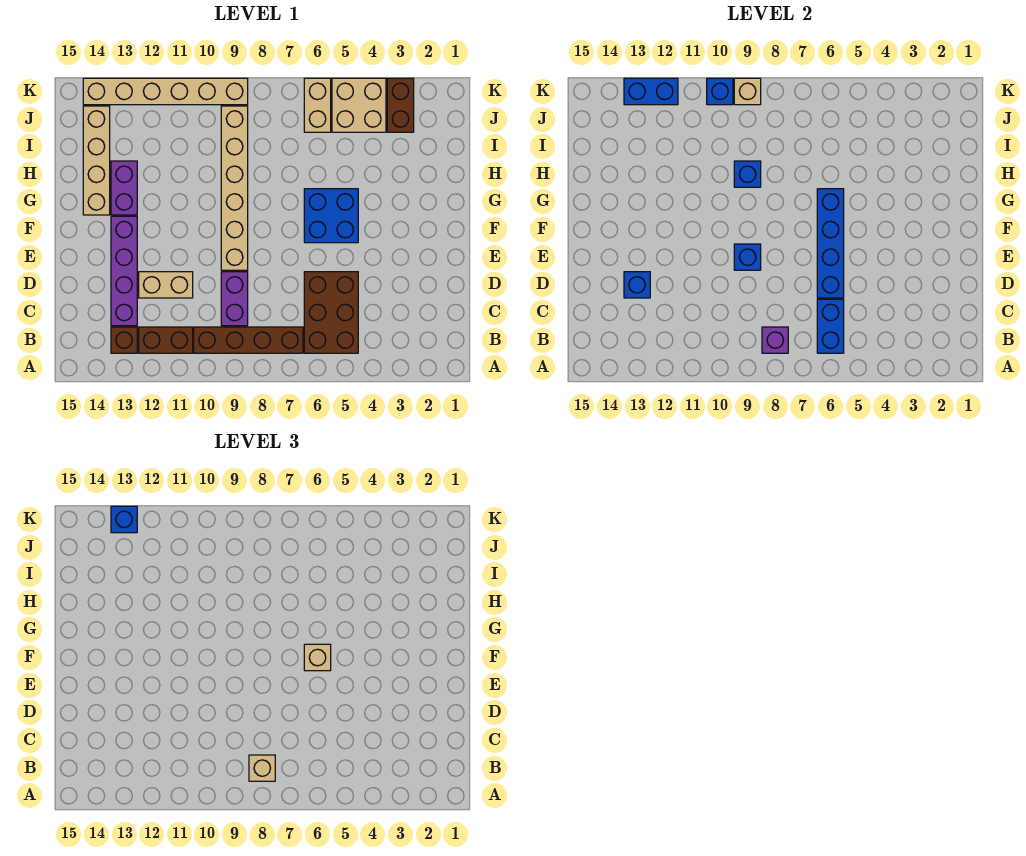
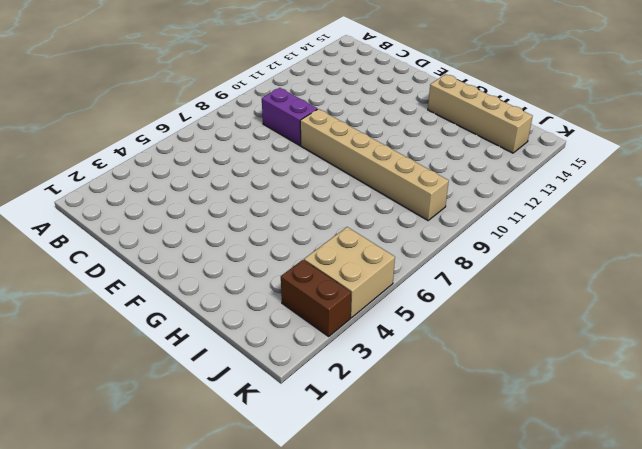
none -> brown 2x3 brick [304,272,358,353]
none -> brown 1x4 brick [194,327,303,353]
none -> brown 1x2 brick [139,327,193,353]

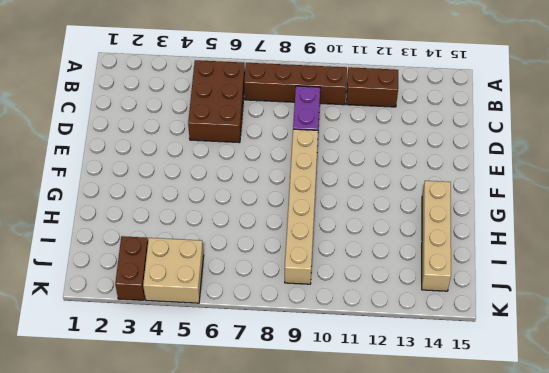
none -> brown 1x1 brick [111,327,137,353]
none -> purple 1x4 brick [111,216,137,326]
none -> tan 1x2 brick [139,272,193,298]

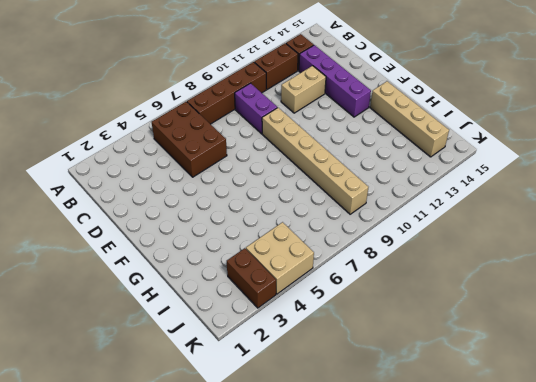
none -> blue 2x2 brick [304,189,358,243]
none -> purple 1x2 brick [111,161,137,215]
none -> tan 1x2 brick [304,78,331,132]

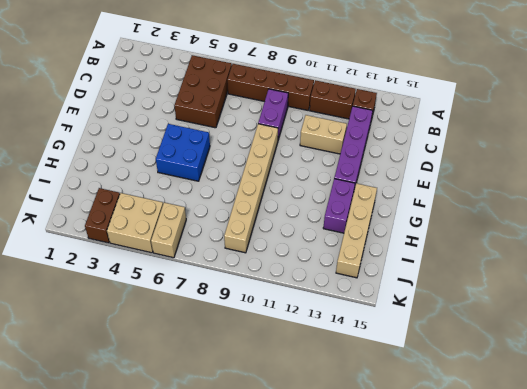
none -> tan 1x6 brick [83,78,248,105]
none -> blue 1x2 brick [817,299,844,353]
none -> purple 1x1 brick [762,327,788,353]

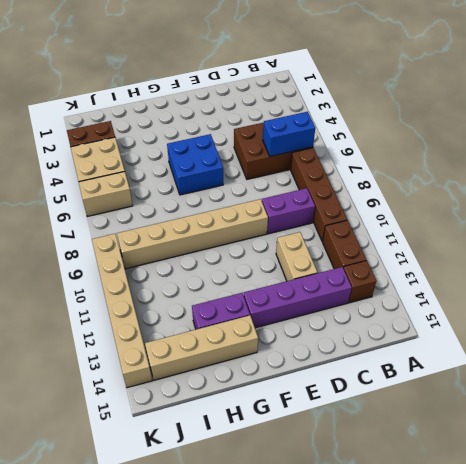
none -> purple 1x1 brick [762,327,788,353]
none -> blue 1x4 brick [817,189,844,298]
none -> blue 1x1 brick [624,272,650,298]

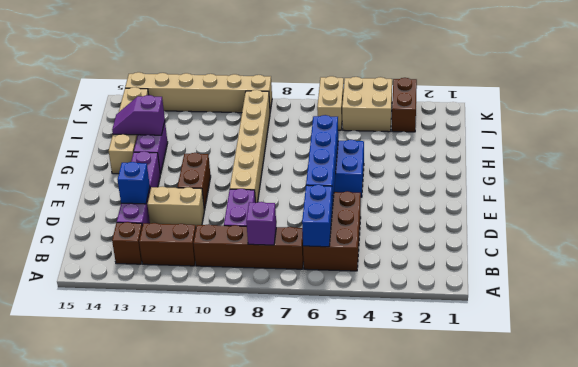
brown 1x2 brick [177,153,211,209] -> none
purple 1x2 slope [112,95,165,135] -> none
none -> blue 1x1 brick [734,244,761,270]
none -> blue 1x1 brick [734,161,761,187]
none -> tan 1x1 brick [734,78,761,105]

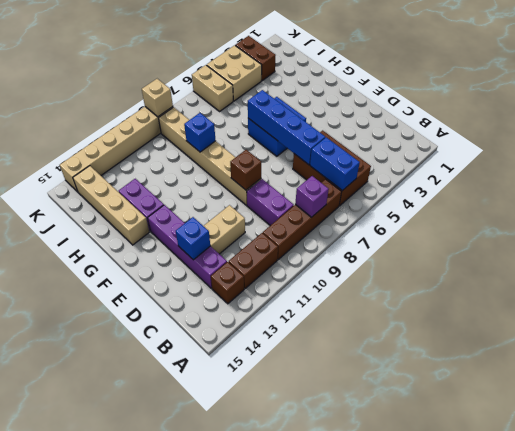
brown 1x1 brick [230,150,261,190] -> blue 1x1 brick [734,244,761,270]
none -> blue 1x1 brick [707,78,733,105]
none -> blue 1x2 brick [624,78,678,105]
none -> tan 1x1 brick [249,755,275,781]

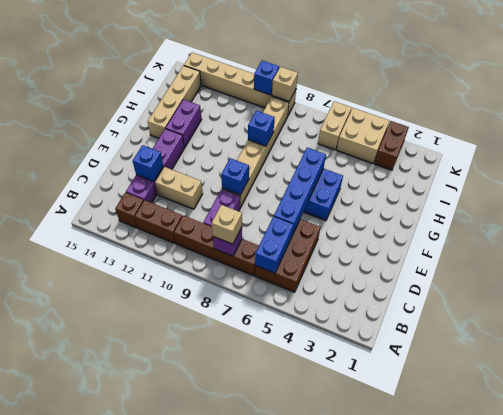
none -> blue 1x2 brick [624,78,678,105]
none -> tan 1x1 brick [304,644,331,671]
none -> blue 1x1 brick [111,506,137,533]

